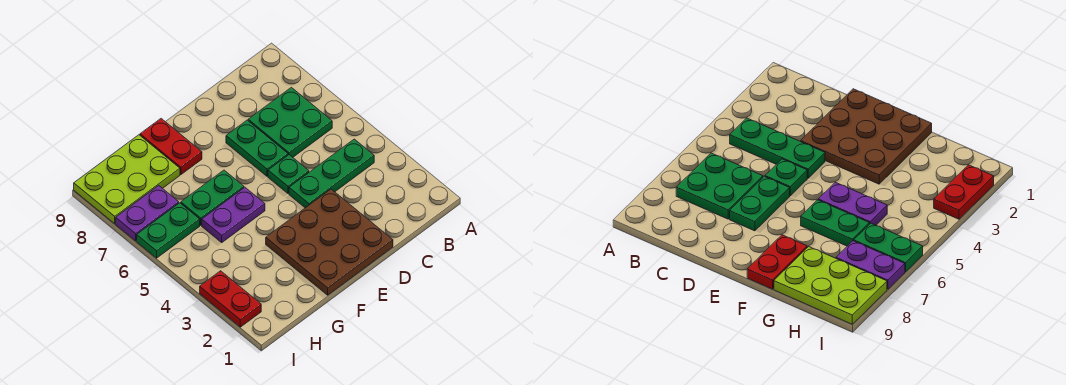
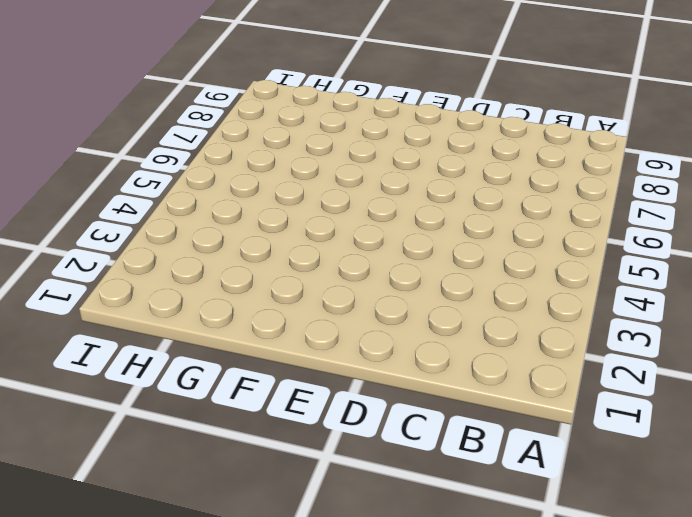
none -> green 1x3 plate [289,139,374,208]
none -> green 2x2 plate [248,87,332,157]
none -> brown 3x3 plate [266,189,393,295]

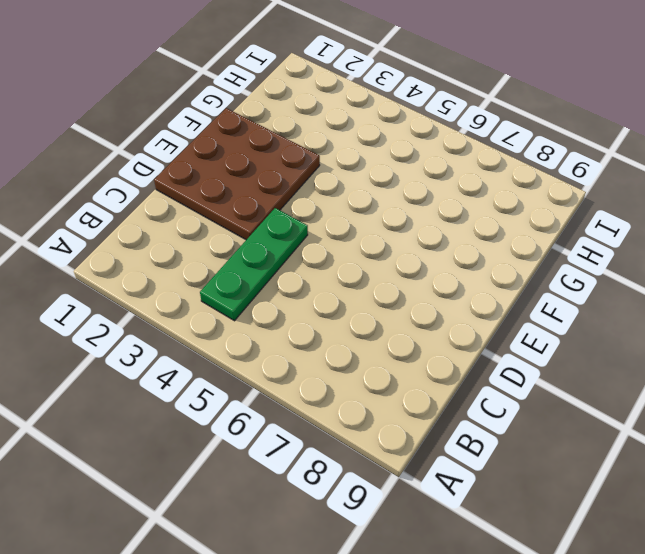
none -> green 2x2 plate [248,87,332,157]
none -> green 1x1 plate [268,155,309,193]
none -> green 1x2 plate [226,120,288,176]

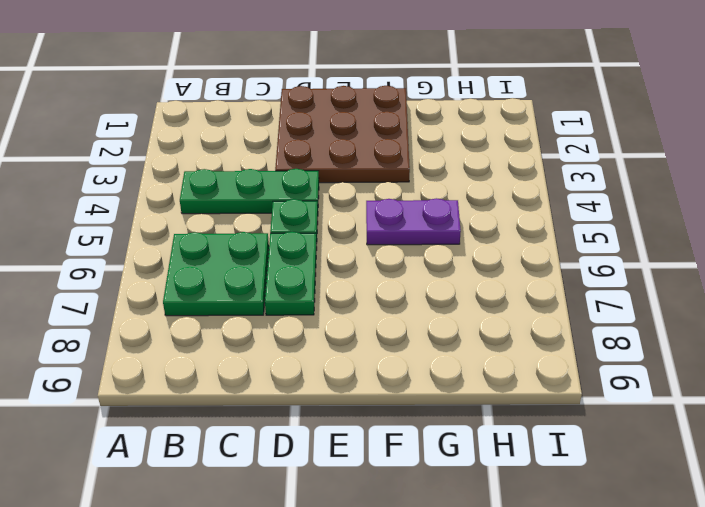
none -> green 1x2 plate [181,170,244,225]
none -> red 1x2 plate [140,119,202,174]
none -> lime 2x3 plate [74,135,180,223]

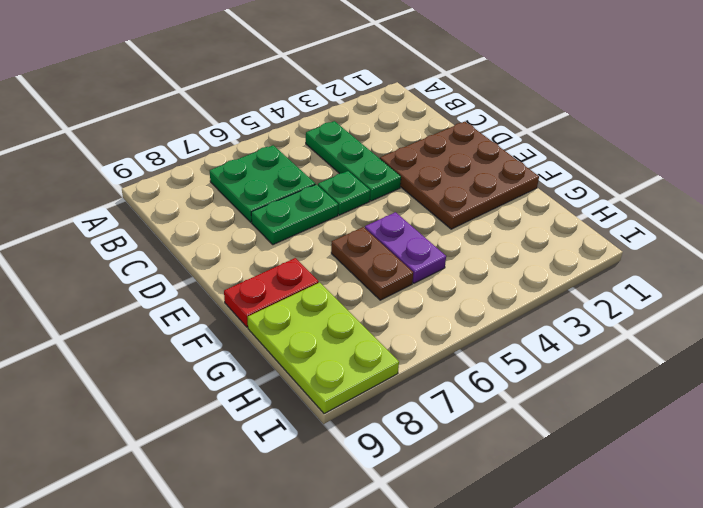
brown 1x2 plate [331,227,413,300] -> green 1x2 plate [181,170,244,225]
none -> green 1x2 plate [137,203,200,258]
none -> purple 1x2 plate [116,186,179,241]
none -> red 1x2 plate [200,271,261,327]

